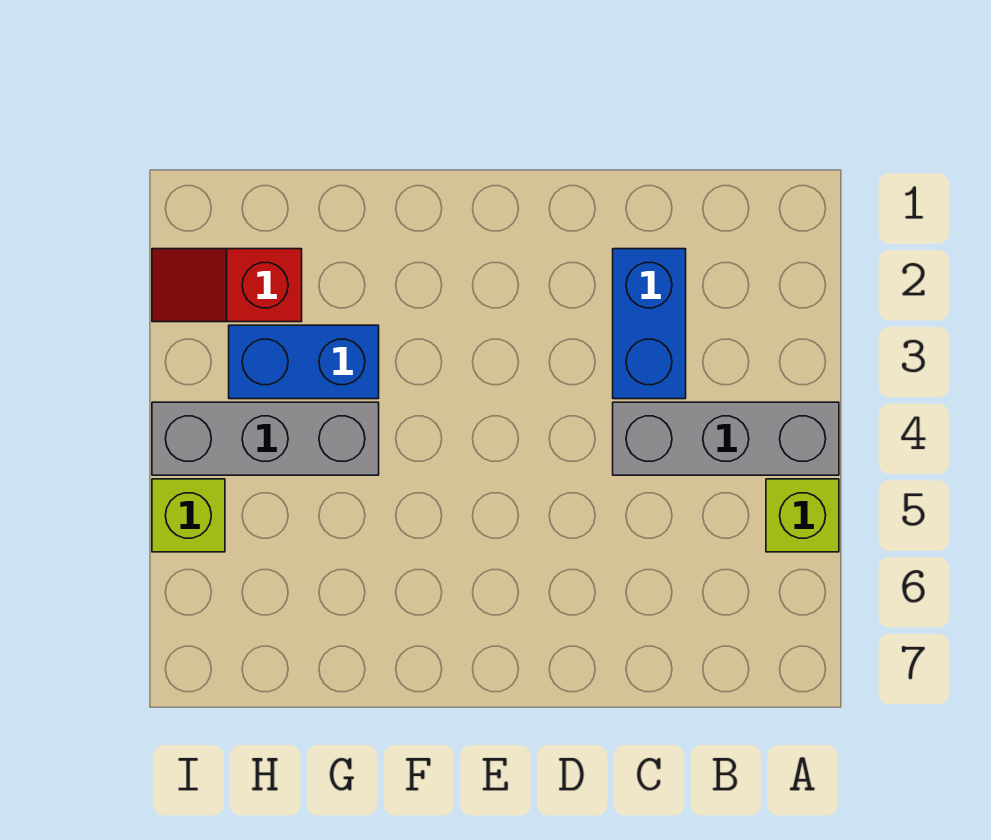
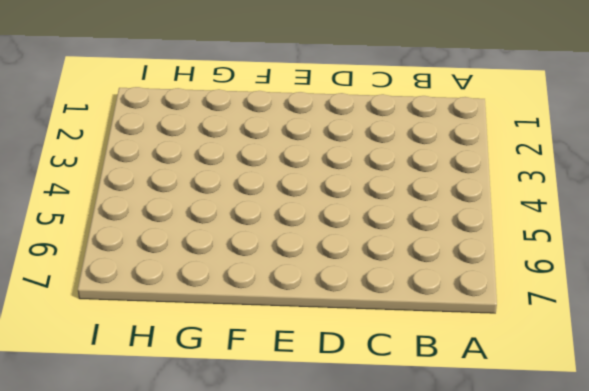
none -> grey 1x3 brick [613,402,839,475]
none -> lime 1x1 brick [766,479,839,552]

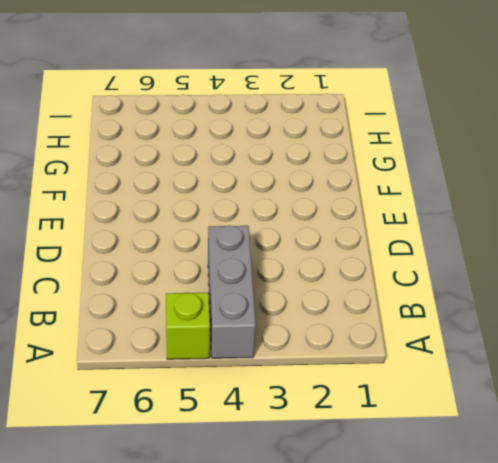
none -> blue 1x2 brick [613,249,686,399]
none -> blue 1x2 brick [229,325,379,399]

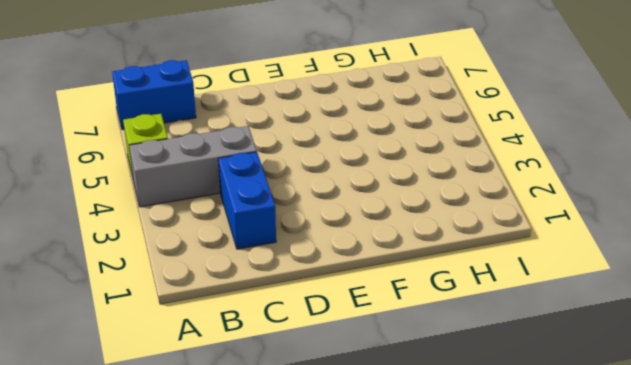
blue 1x2 brick [112,60,196,130] -> blue 1x2 brick moved to [229,325,379,399]
none -> grey 1x3 brick [152,402,379,475]
none -> red 1x2 slope [152,249,302,322]

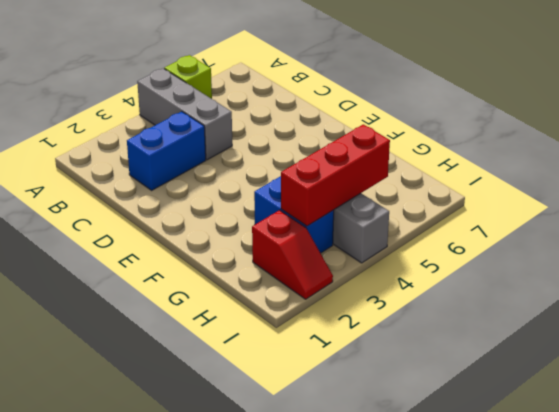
red 1x3 brick [281,124,390,226] -> none
none -> lime 1x1 brick [152,479,225,552]

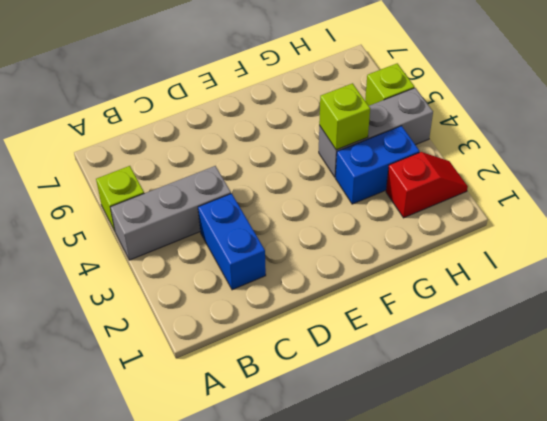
lime 1x1 brick [319,83,370,150] -> none

